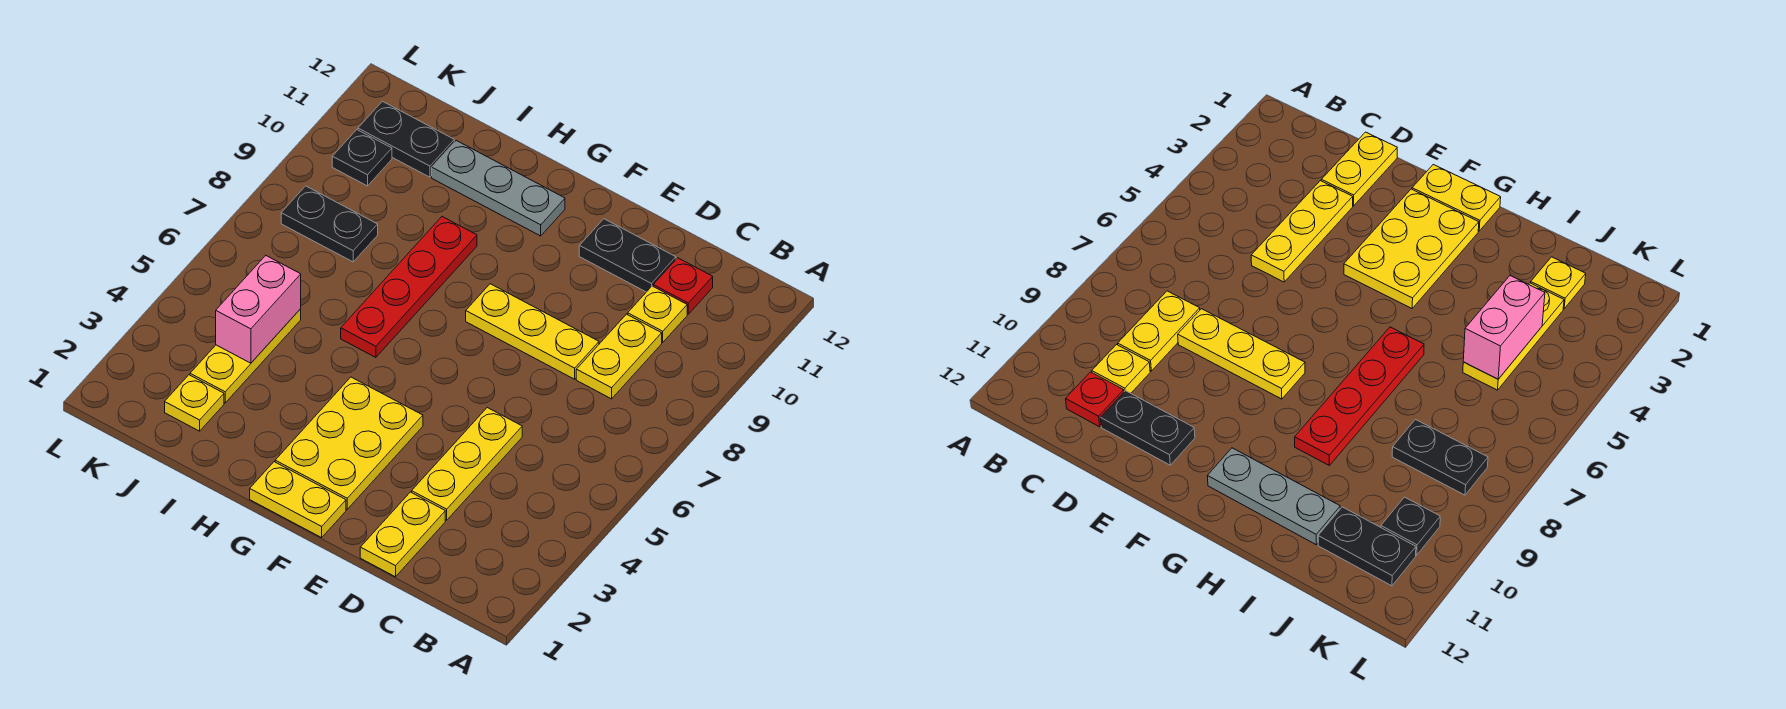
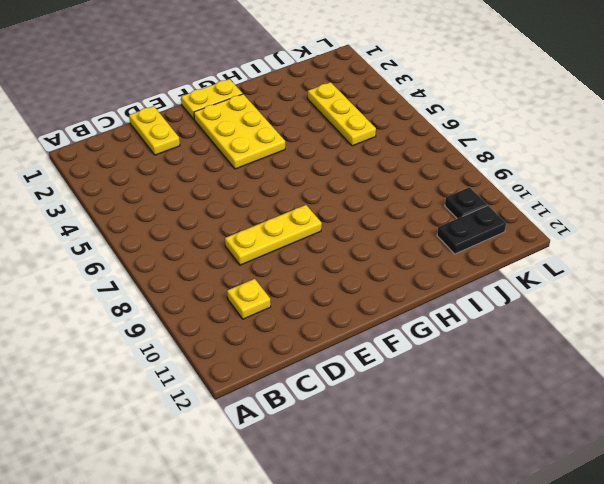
none -> yellow 1x2 plate [576,314,662,399]
none -> red 1x1 plate [653,258,713,314]
none -> yellow 1x3 plate [412,408,522,520]

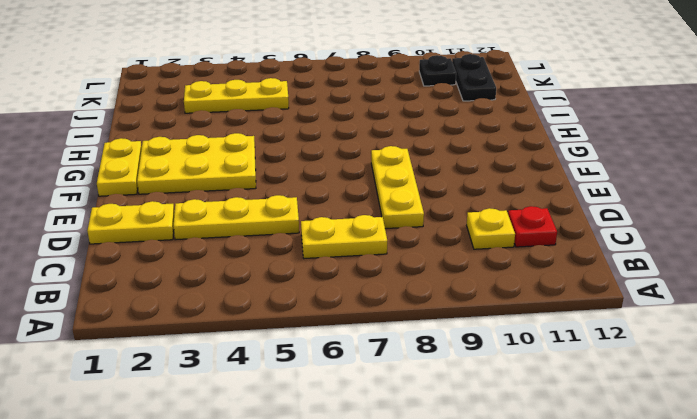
yellow 1x2 plate [301,215,387,258] -> yellow 1x2 plate moved to [576,314,662,399]
none -> black 1x2 plate [579,219,676,292]
none -> grey 1x3 plate [432,141,565,236]
none -> red 1x4 plate [341,217,477,357]

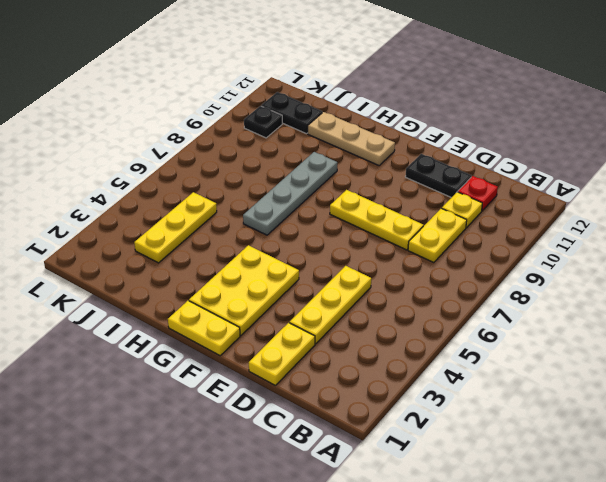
tan 1x3 plate [308,112,395,166] -> grey 1x3 plate [432,141,565,236]
grey 1x4 plate [243,152,337,235] -> red 1x4 plate [341,217,477,357]
none -> yellow 1x1 plate [165,375,224,431]
none -> black 1x2 plate [281,186,378,262]
none -> pink 1x2 brick [216,256,301,363]

